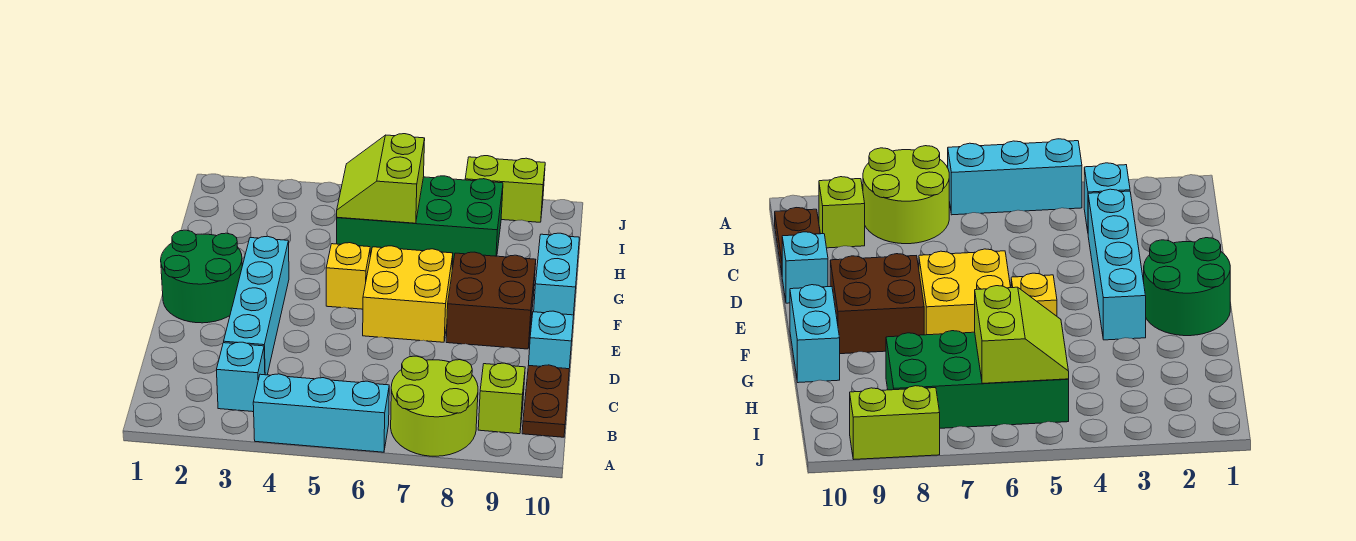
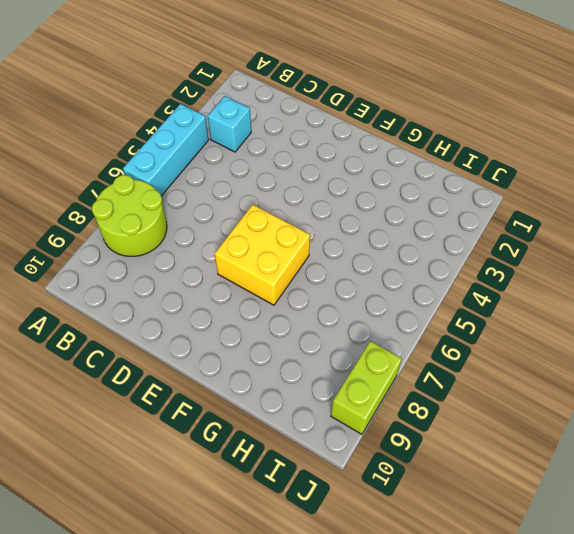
none -> lime 1x1 brick [478,363,525,434]
none -> brown 1x2 plate [522,365,569,437]
none -> cyan 1x4 brick [224,236,289,375]

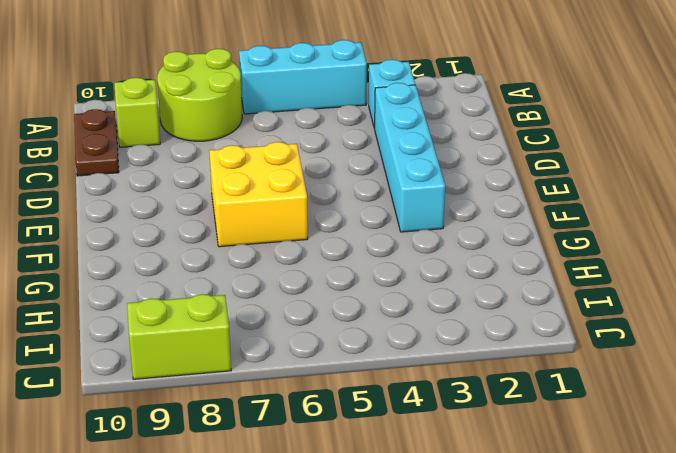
none -> cyan 1x1 brick [529,311,574,369]
none -> green 2x2 round brick [161,230,242,323]
none -> brown 2x2 brick [446,252,536,349]

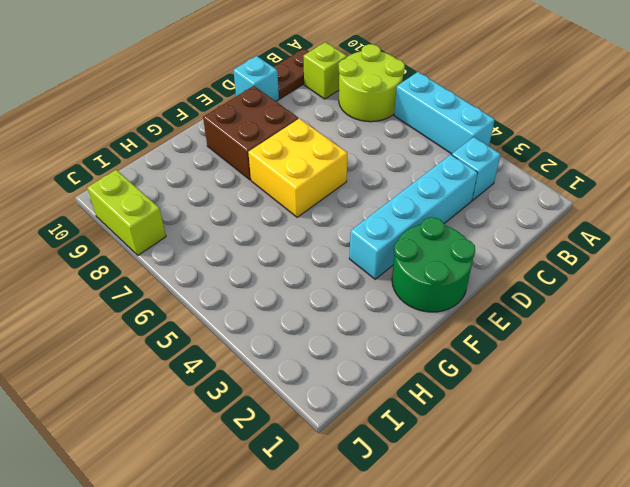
none -> yellow 1x1 brick [326,243,370,309]
none -> cyan 1x2 brick [534,233,579,315]
none -> green 2x4 brick [337,176,503,265]

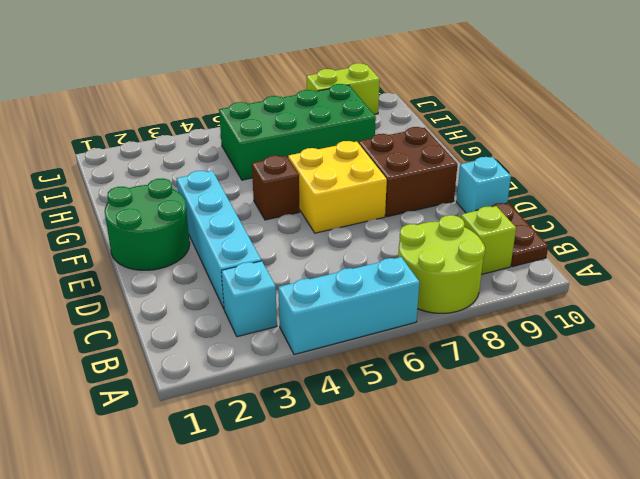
brown 1x1 brick [252,155,300,220] -> yellow 1x1 brick [326,243,370,309]
none -> cyan 1x2 brick [534,233,579,315]
none -> lime 2x2 slope [337,134,425,223]

